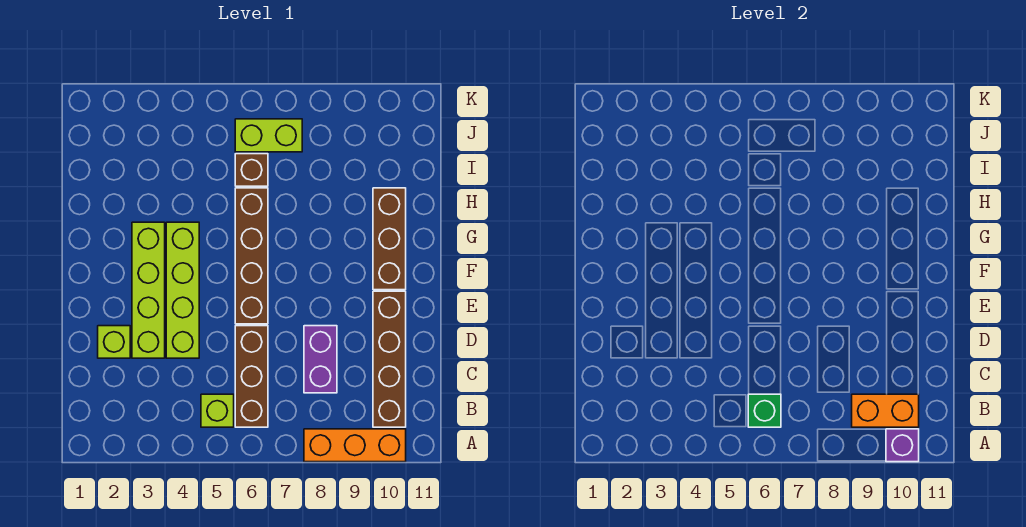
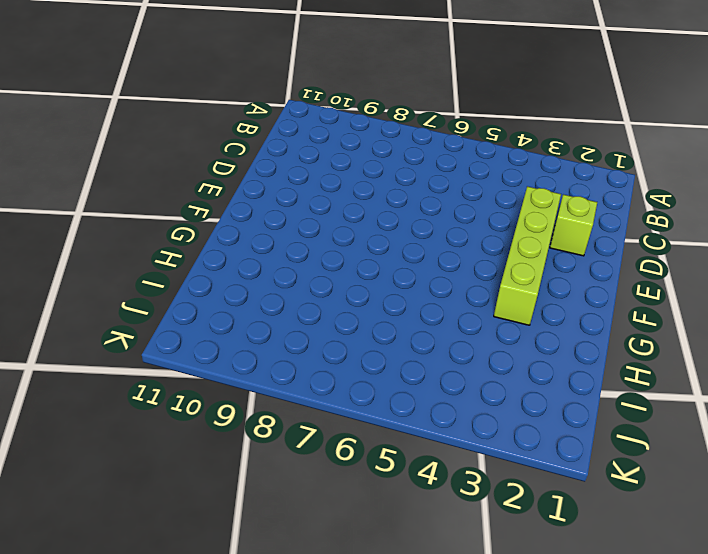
none -> orange 1x3 brick [304,429,406,462]
none -> lime 1x1 brick [201,394,234,427]
none -> brown 1x3 brick [235,326,268,427]

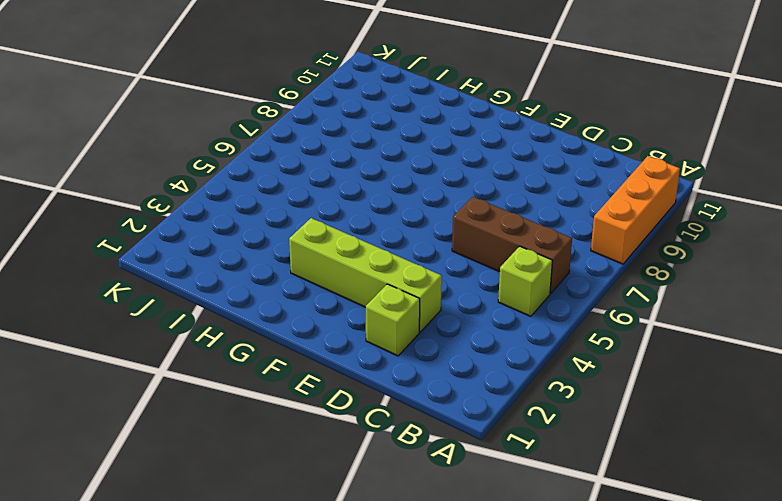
none -> brown 1x4 brick [373,291,406,427]
none -> purple 1x2 brick [304,326,337,393]
none -> lime 1x4 brick [166,222,199,358]

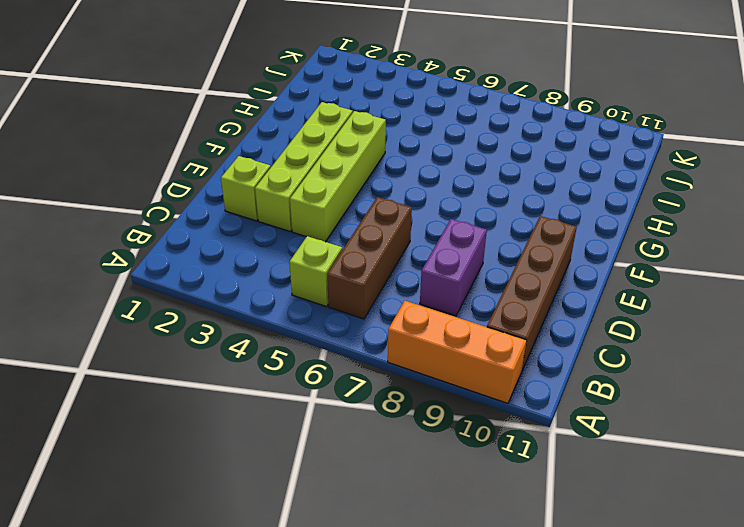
none -> brown 1x4 brick [235,188,268,324]
none -> brown 1x3 brick [373,188,406,290]
none -> brown 1x1 brick [235,154,268,186]

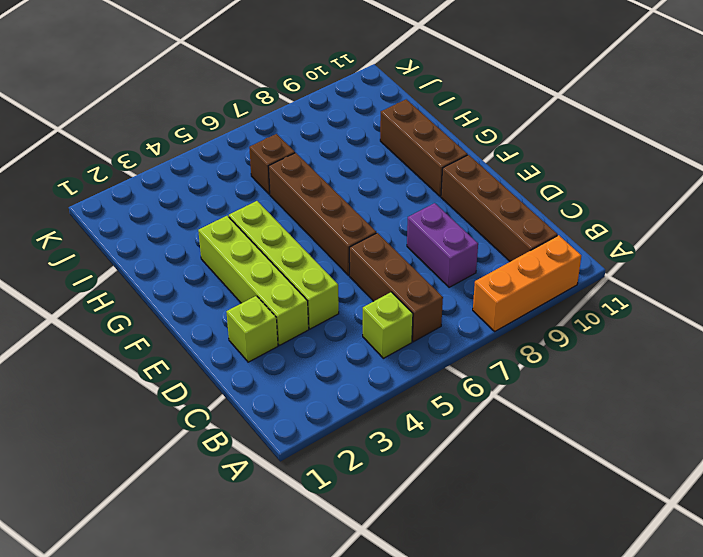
none -> lime 1x2 brick [235,119,302,152]
none -> purple 1x1 brick [886,429,919,462]
none -> green 1x1 brick [748,394,781,427]

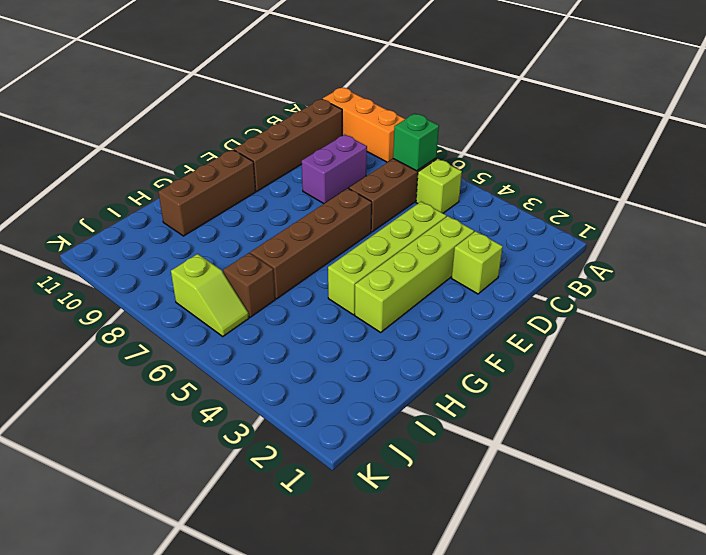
lime 1x2 slope [171,254,249,336] -> lime 1x2 brick [235,119,302,152]
none -> purple 1x1 brick [886,429,919,462]
none -> orange 1x2 brick [852,394,919,427]

